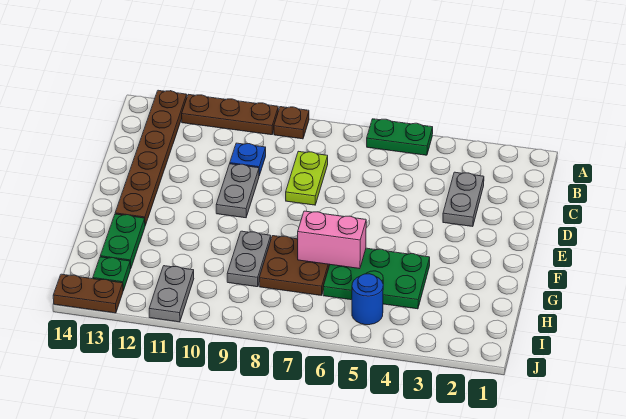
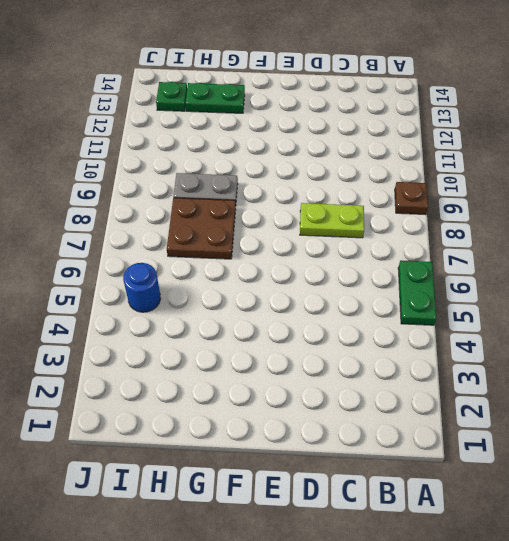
none -> brown 1x3 plate [182,94,278,135]
none -> brown 1x6 plate [115,90,187,225]
none -> grey 1x2 plate [443,172,484,227]

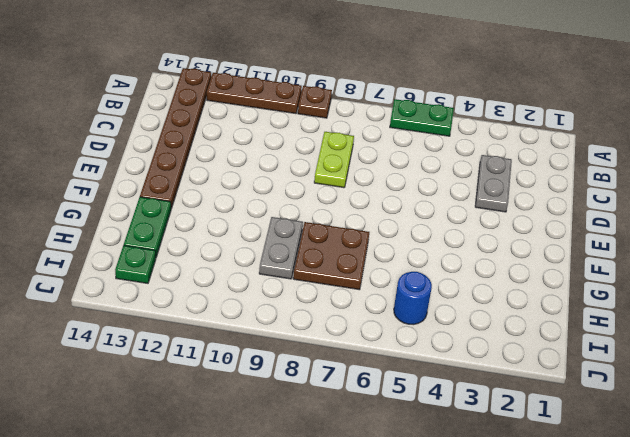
none -> blue 1x1 plate [230,143,266,176]
none -> grey 1x2 plate [216,164,259,218]
none -> green 2x3 plate [323,248,430,309]

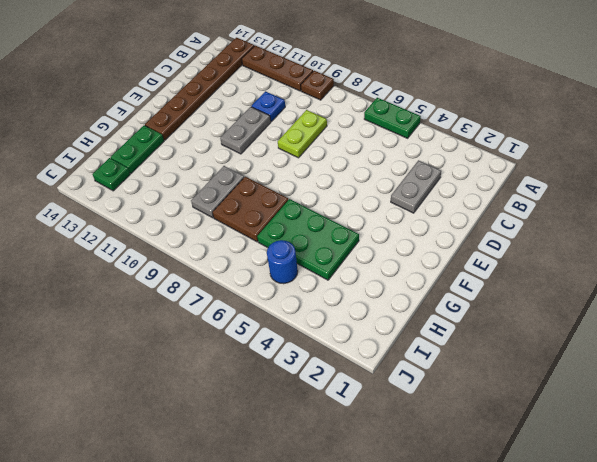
none -> grey 1x2 plate [149,266,194,322]
none -> brown 1x2 plate [53,274,123,313]
none -> pink 1x2 brick [298,211,366,269]

